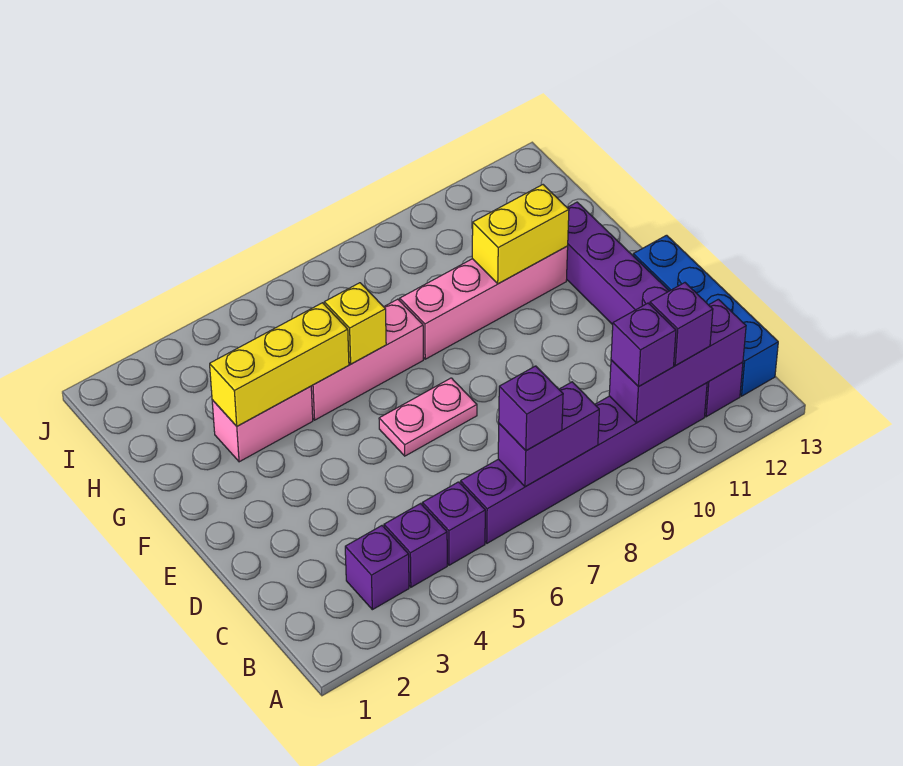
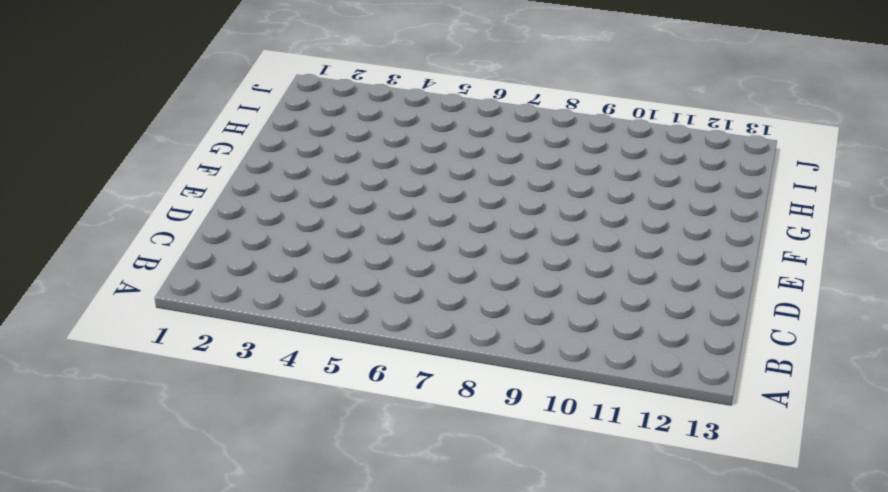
none -> purple 1x1 brick [345,526,409,610]
none -> purple 1x1 brick [384,504,447,587]
none -> purple 1x1 brick [422,482,485,565]

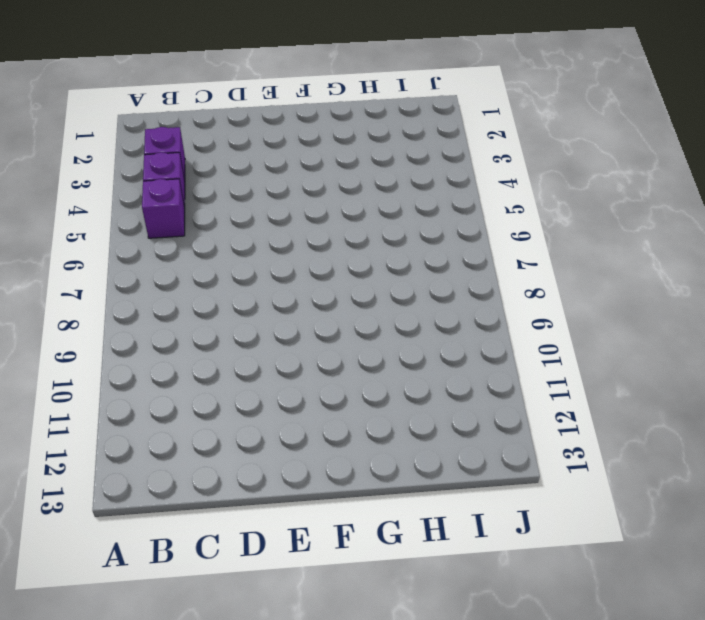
none -> purple 1x6 brick [461,383,707,543]
none -> purple 1x6 brick [567,202,743,417]
none -> blue 1x4 brick [633,235,778,396]

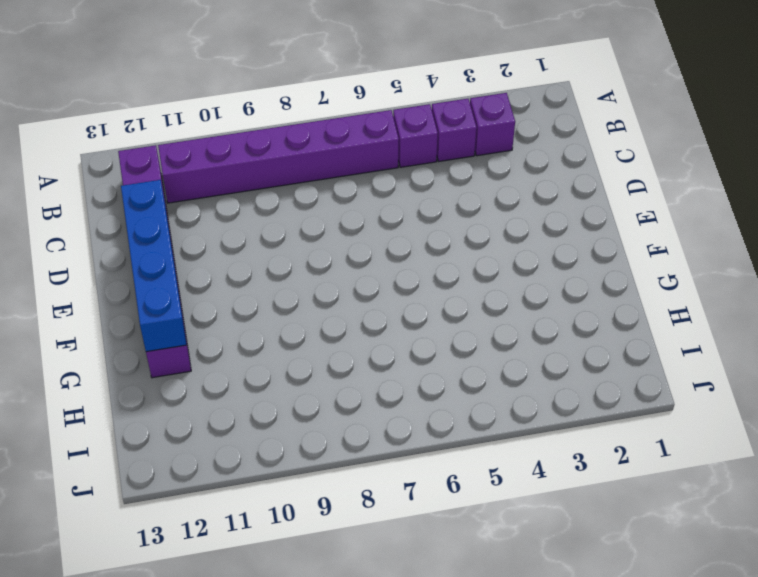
blue 1x4 brick [121,180,187,352] -> blue 1x4 brick moved to [633,235,778,396]
none -> pink 1x2 plate [379,378,477,456]
none -> pink 1x2 brick [212,386,313,462]
none -> pink 1x3 brick [311,299,423,420]

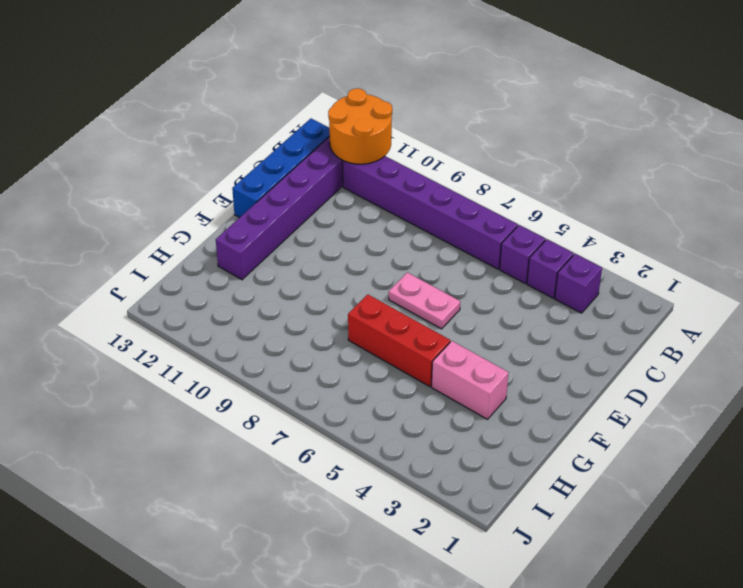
orange 2x2 round brick [328,88,392,164] -> purple 1x3 brick [609,299,746,423]
red 1x3 brick [348,294,450,387] -> pink 1x3 brick [311,299,423,420]
none -> pink 1x4 brick [400,246,568,359]
none -> purple 1x2 brick [498,382,599,487]
none -> yellow 1x3 brick [210,303,349,426]

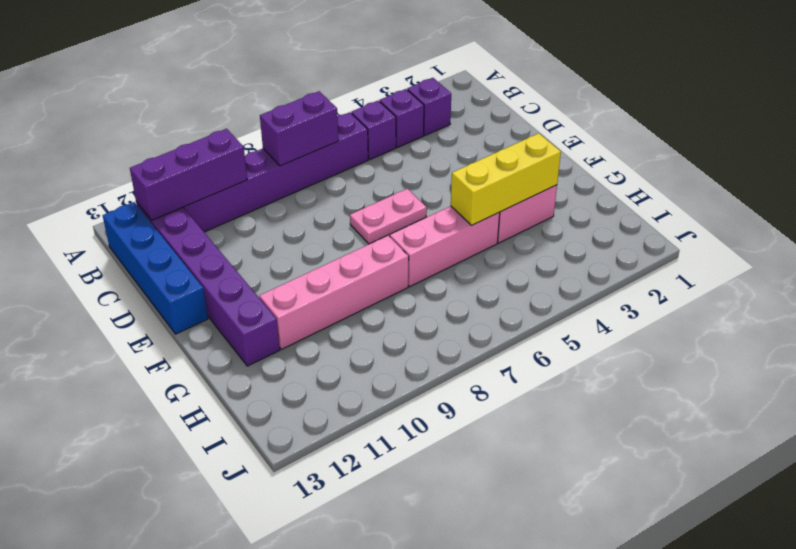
none -> yellow 1x1 brick [324,283,386,364]
none -> yellow 1x2 brick [472,185,569,284]
none -> purple 1x1 brick [499,366,563,451]

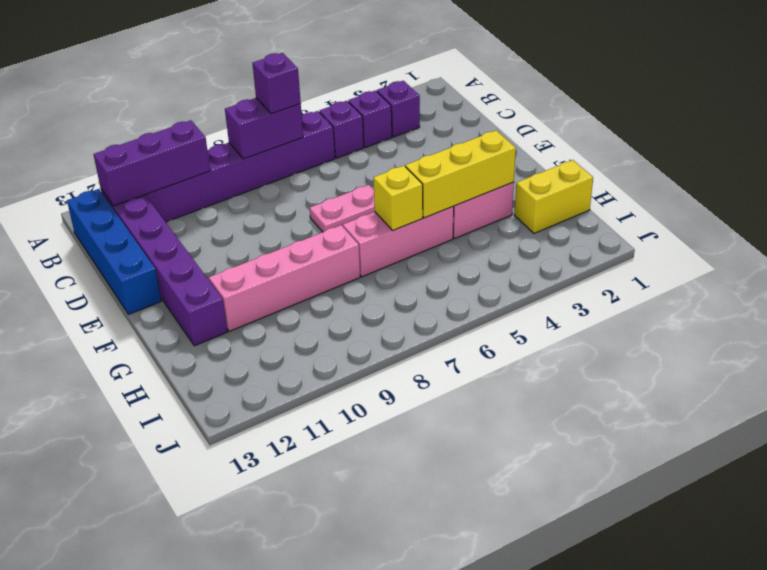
yellow 1x2 brick [514,160,593,233] -> yellow 1x2 brick moved to [472,185,569,284]
none -> purple 1x1 brick [611,303,676,386]
none -> purple 1x1 brick [650,283,713,366]

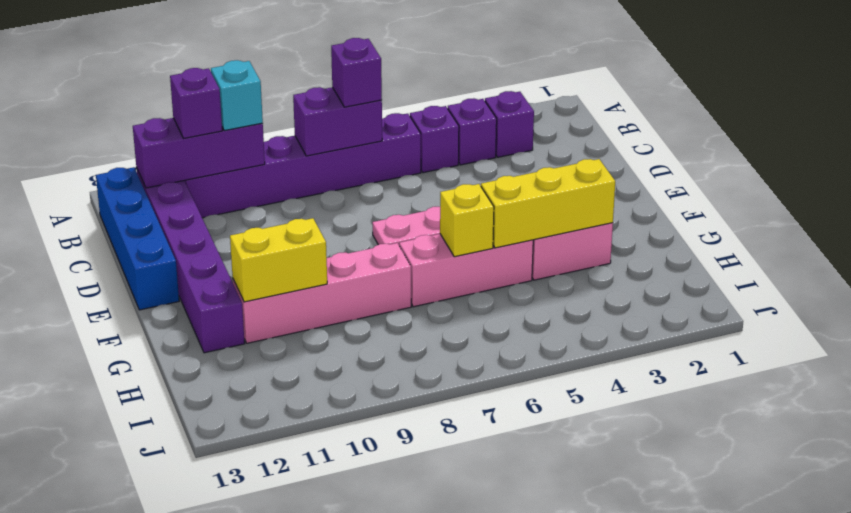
cyan 1x1 brick [211,60,263,131] -> purple 1x1 brick [611,303,676,386]

